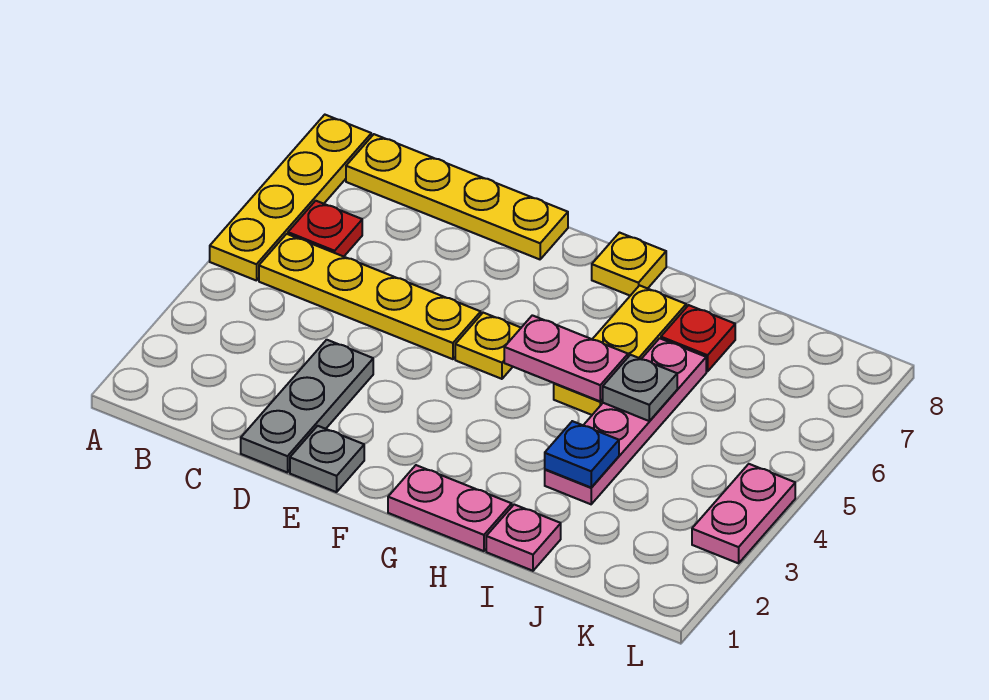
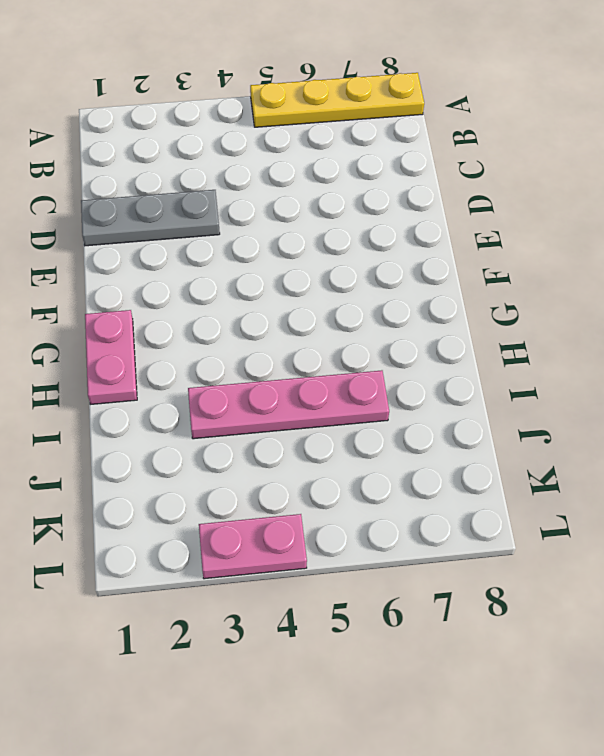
none -> yellow 1x4 plate [259,234,481,359]
none -> red 1x1 plate [288,201,362,257]
none -> yellow 1x4 plate [346,134,568,259]

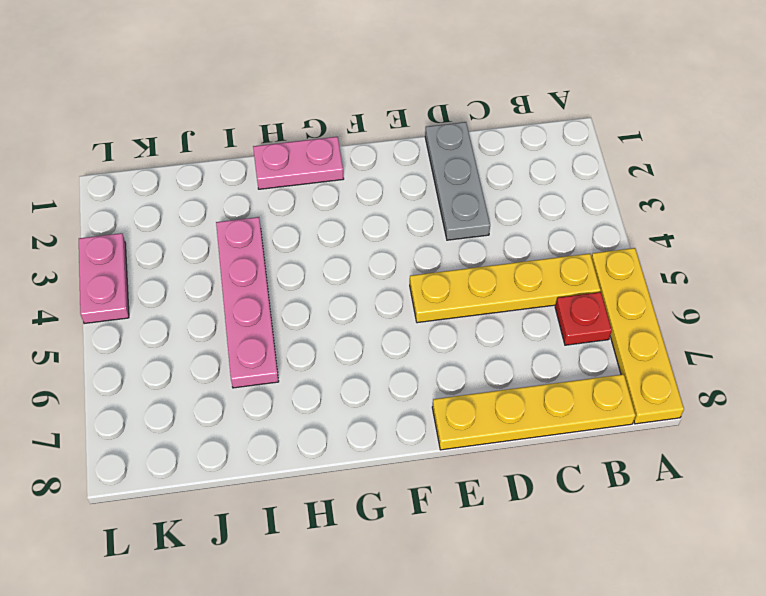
none -> grey 1x1 plate [290,426,364,492]
none -> yellow 1x1 plate [455,313,521,379]
none -> yellow 1x1 plate [592,233,666,296]

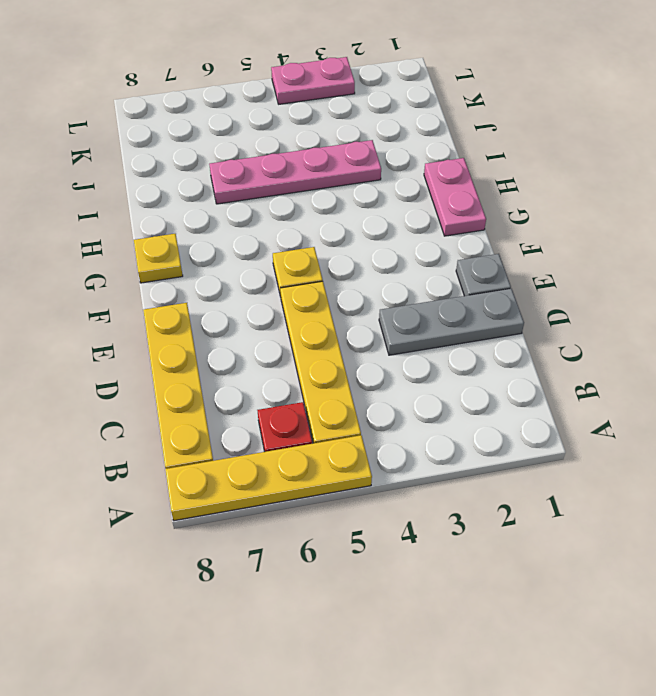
none -> yellow 1x3 plate [554,285,686,415]
none -> pink 1x1 plate [486,505,561,571]
none -> red 1x1 plate [661,305,735,371]

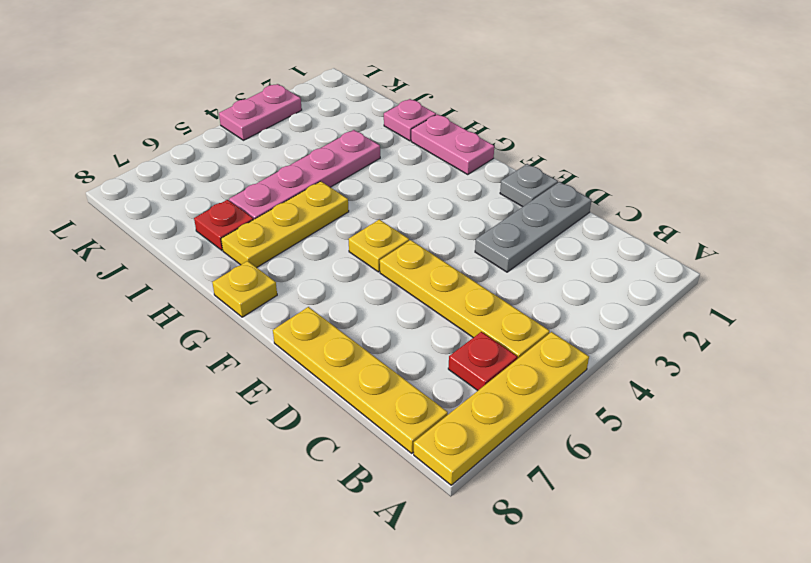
none -> pink 1x2 plate [504,315,628,401]
none -> blue 1x1 plate [545,421,619,487]
none -> grey 1x1 plate [602,355,677,421]

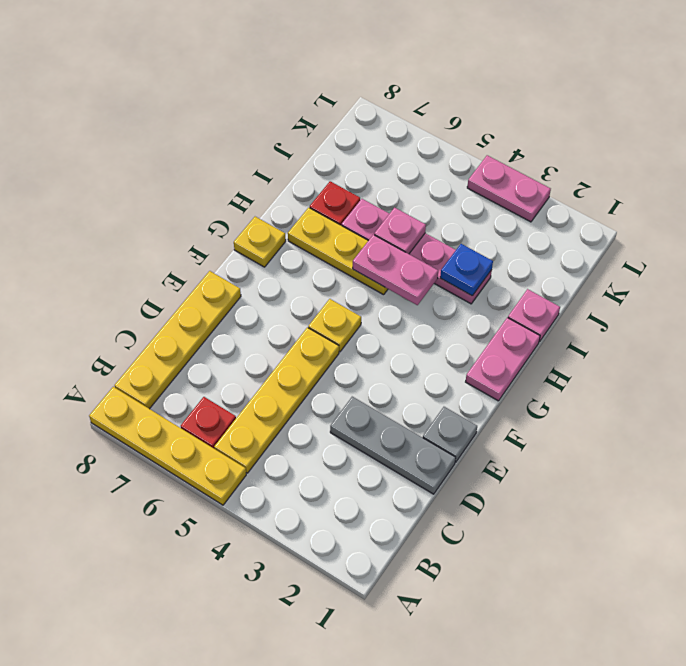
pink 1x2 plate [353,235,438,305] -> pink 1x2 plate turned to [504,315,628,401]
pink 1x1 plate [374,208,426,254] -> grey 1x1 plate [602,355,677,421]

